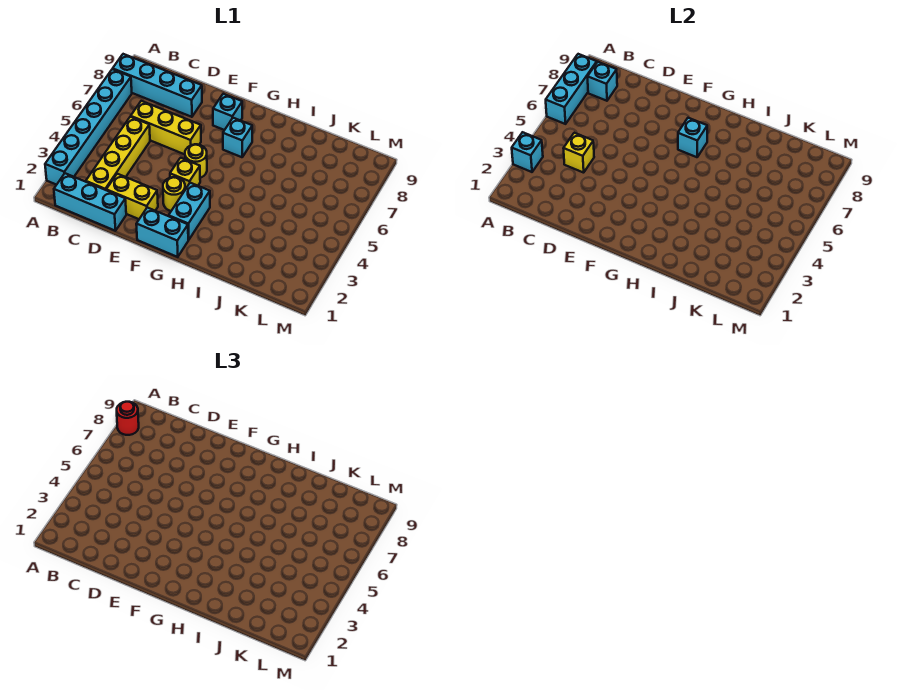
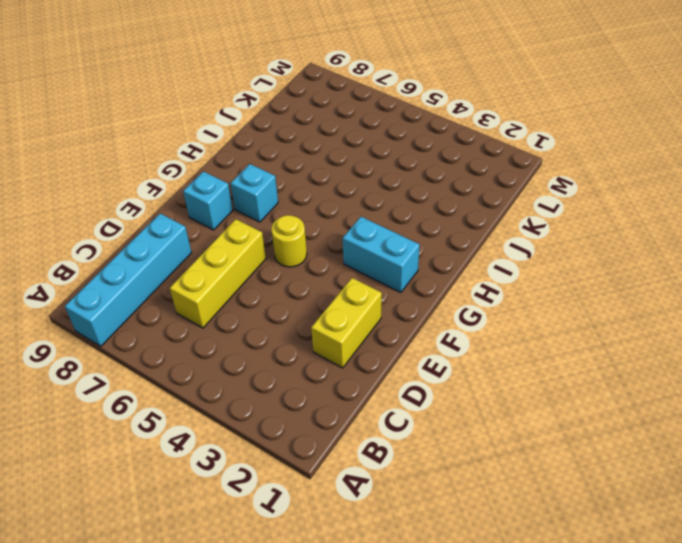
none -> cyan 1x6 brick [45,69,132,185]
none -> cyan 1x3 brick [54,173,126,231]
none -> yellow 1x4 brick [86,117,150,190]

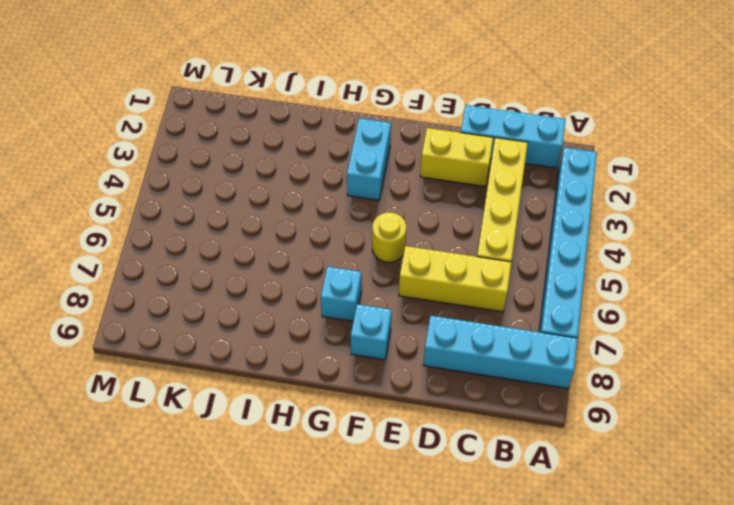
none -> cyan 1x2 brick [136,208,188,257]
none -> yellow 1x1 round brick [163,177,185,211]
none -> yellow 1x1 brick [170,158,200,190]

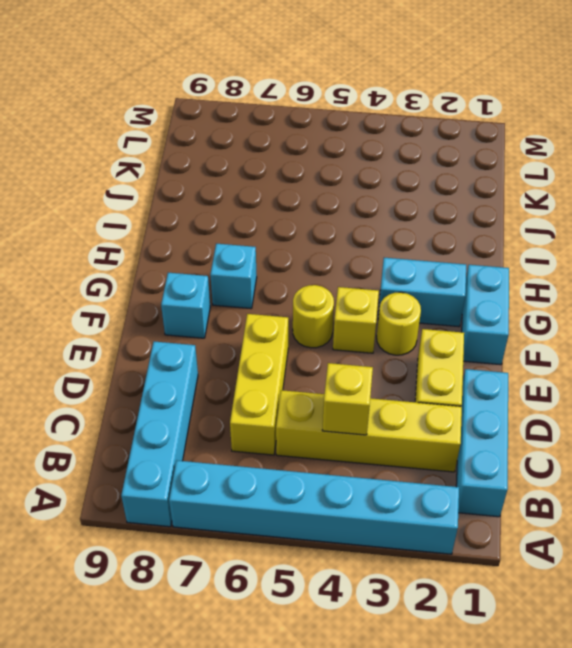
none -> cyan 1x1 brick [512,132,543,172]
none -> cyan 1x3 brick [546,54,597,124]
none -> cyan 1x1 brick [587,62,617,101]

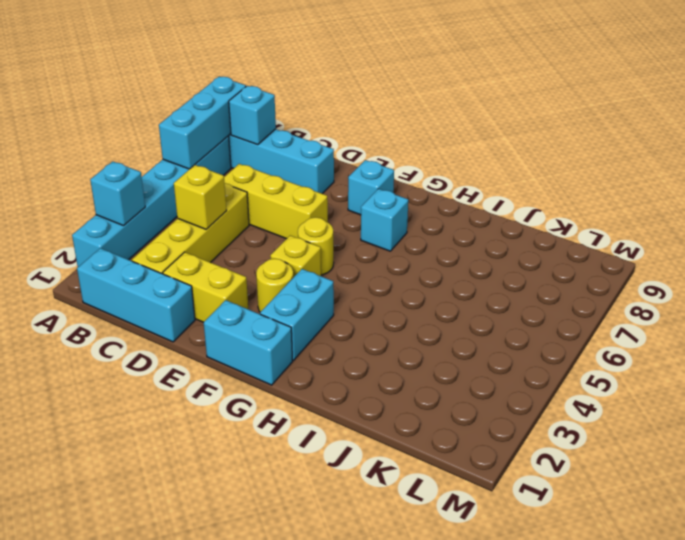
none -> cyan 1x1 brick [678,118,707,157]
none -> red 1x1 round brick [117,402,139,435]

